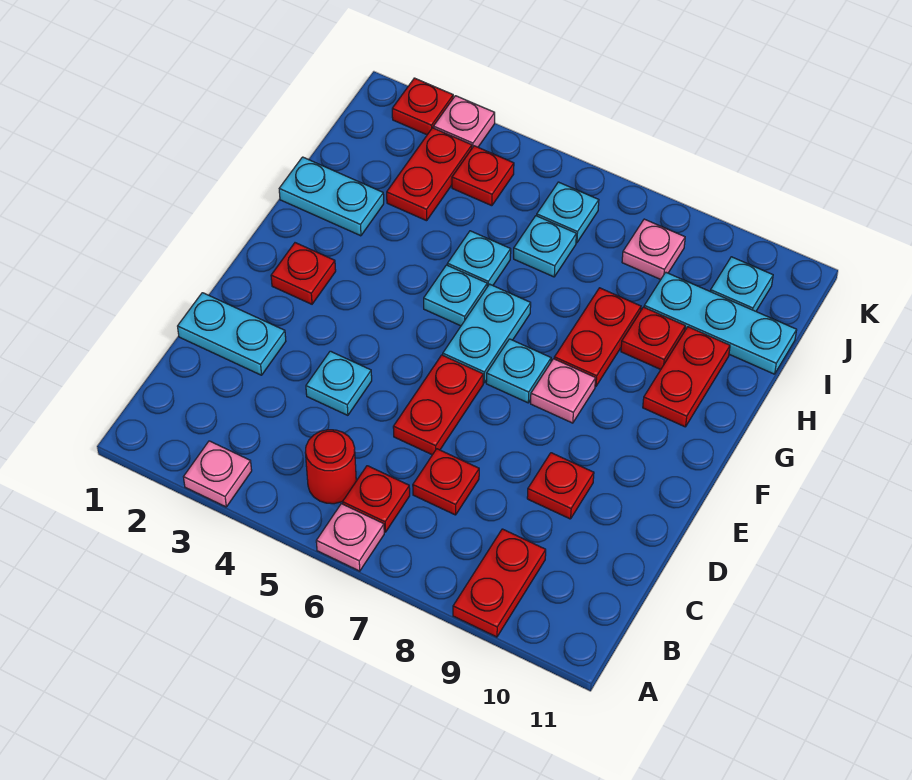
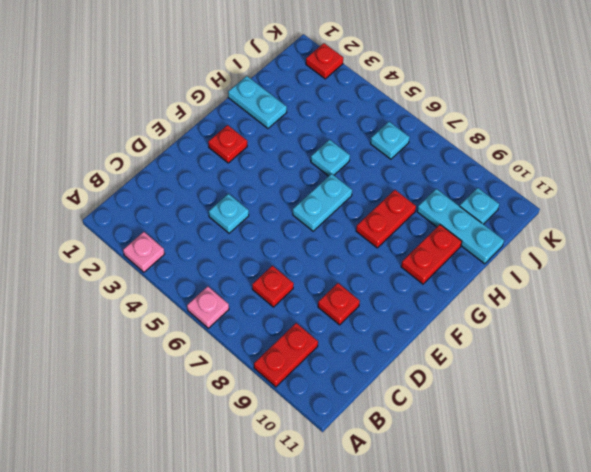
none -> red 1x1 round brick [305,430,356,504]
none -> red 1x1 plate [343,466,410,532]
none -> cyan 1x2 plate [178,293,286,375]

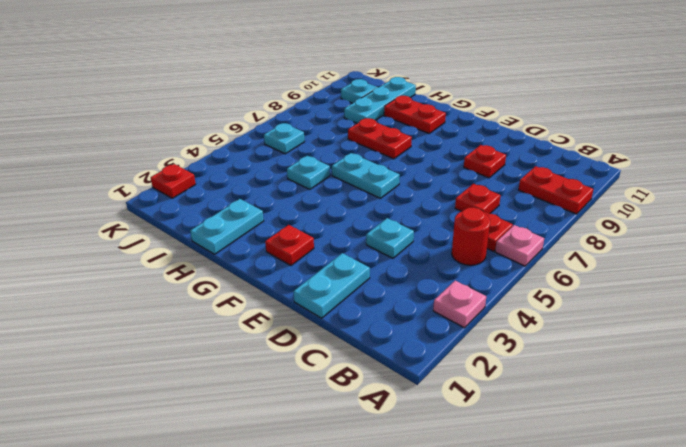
none -> red 1x2 plate [393,355,483,455]
none -> cyan 1x1 plate [486,339,551,403]
none -> pink 1x1 plate [531,359,596,423]

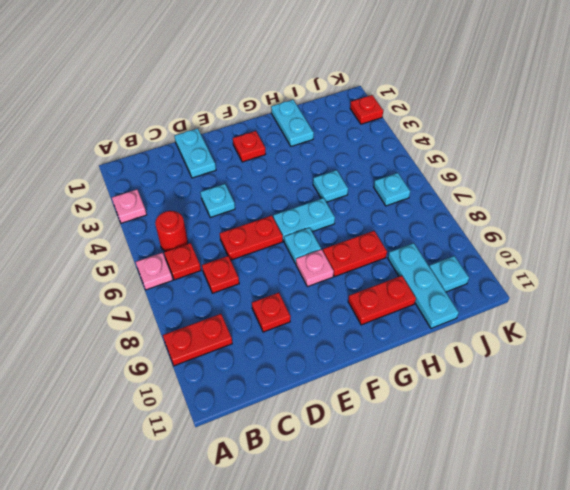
none -> cyan 1x1 plate [424,265,487,326]
none -> red 1x1 plate [621,307,685,369]
none -> red 1x2 plate [387,128,472,221]

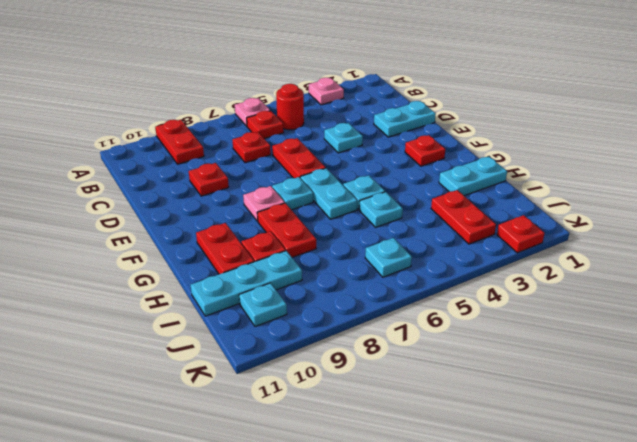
none -> cyan 1x1 plate [514,216,576,277]
none -> red 1x1 plate [452,146,514,206]
none -> pink 1x1 plate [622,219,685,280]

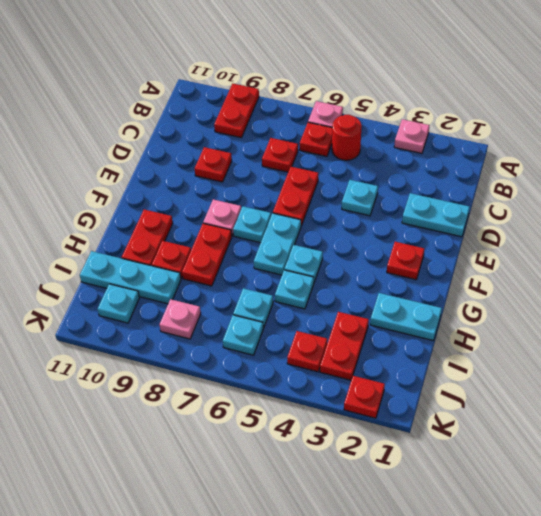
none -> pink 1x1 plate [433,96,495,148]

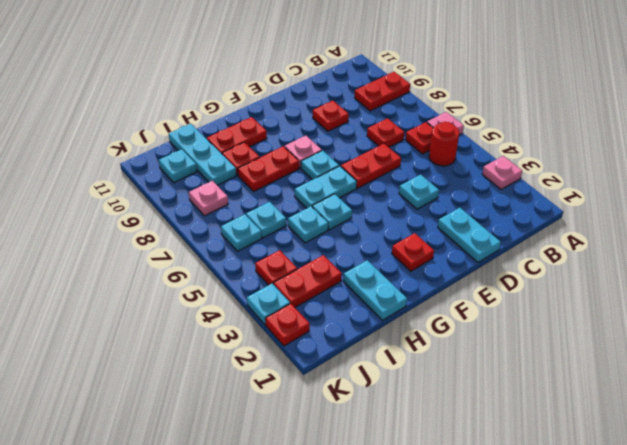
cyan 1x1 plate [247,284,290,324] -> pink 1x1 plate [433,96,495,148]

